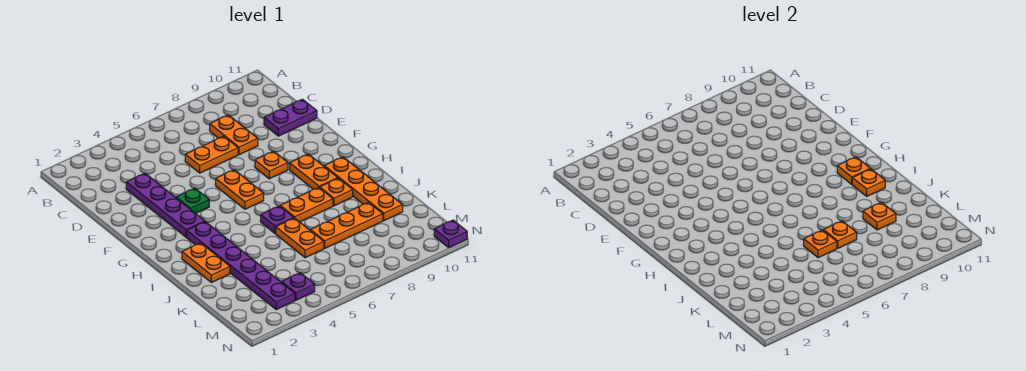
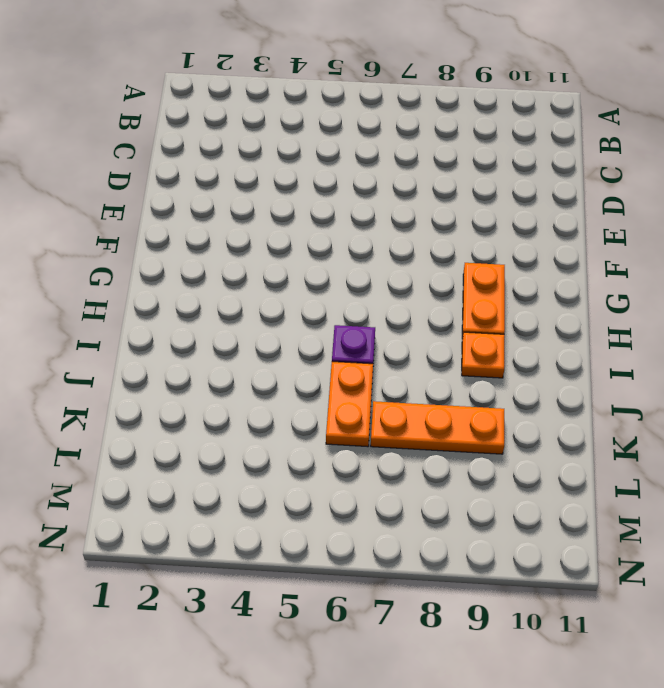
none -> orange 1x2 plate [210,115,258,155]
none -> purple 1x4 plate [126,173,205,237]
none -> orange 1x2 plate [185,136,238,173]

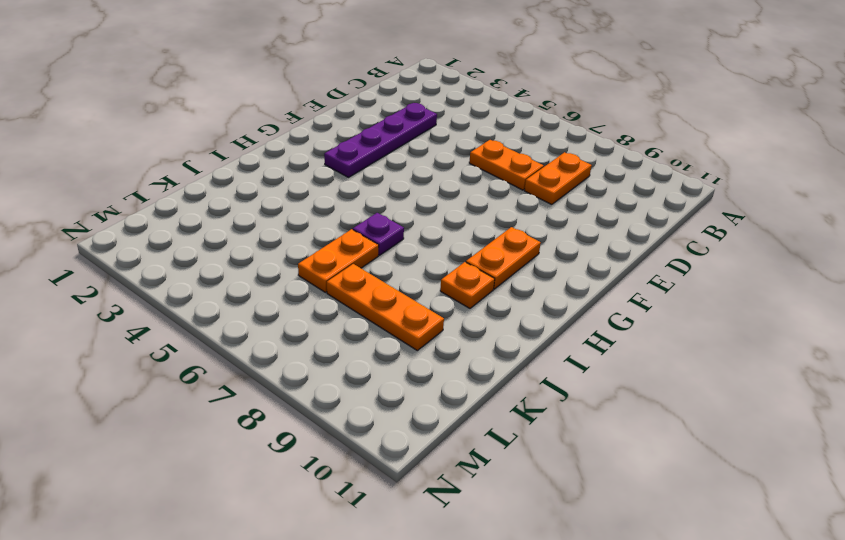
none -> purple 1x2 plate [264,99,317,136]
none -> green 1x1 plate [176,188,209,214]
none -> orange 1x2 plate [216,170,264,209]

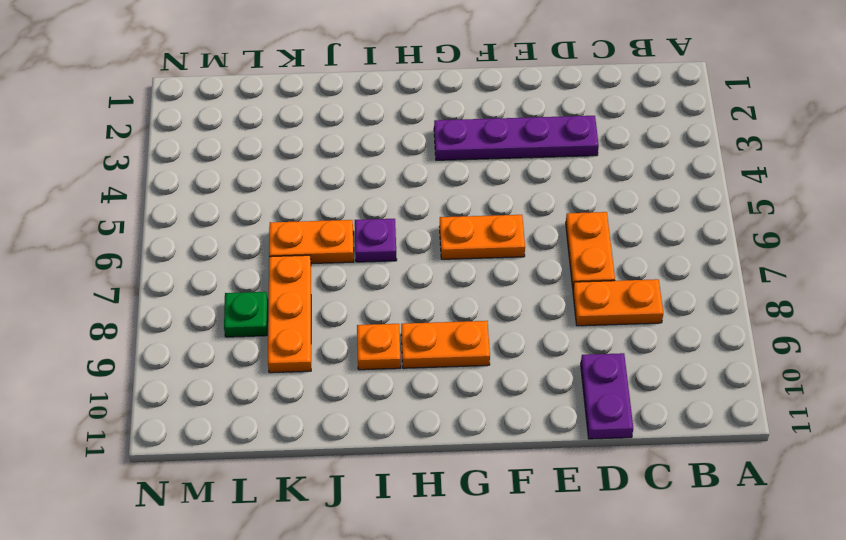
green 1x1 plate [224,292,268,337] -> green 1x1 plate moved to [176,188,209,214]
none -> orange 1x1 plate [255,151,288,179]
none -> purple 1x6 plate [187,222,295,310]
none -> orange 1x4 plate [324,157,403,221]

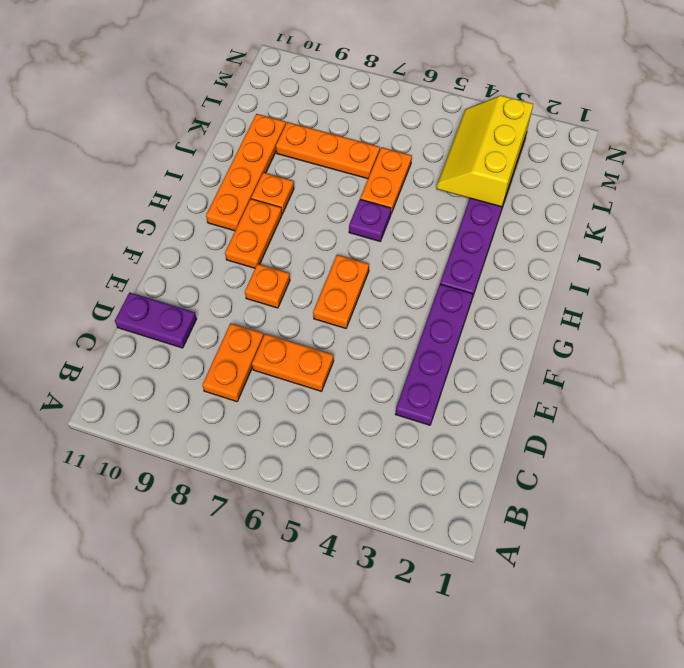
yellow 2x3 slope [437,96,533,207] -> none
none -> green 1x1 plate [176,188,209,214]
none -> orange 1x2 plate [182,243,230,283]
none -> orange 1x2 plate [280,187,333,222]

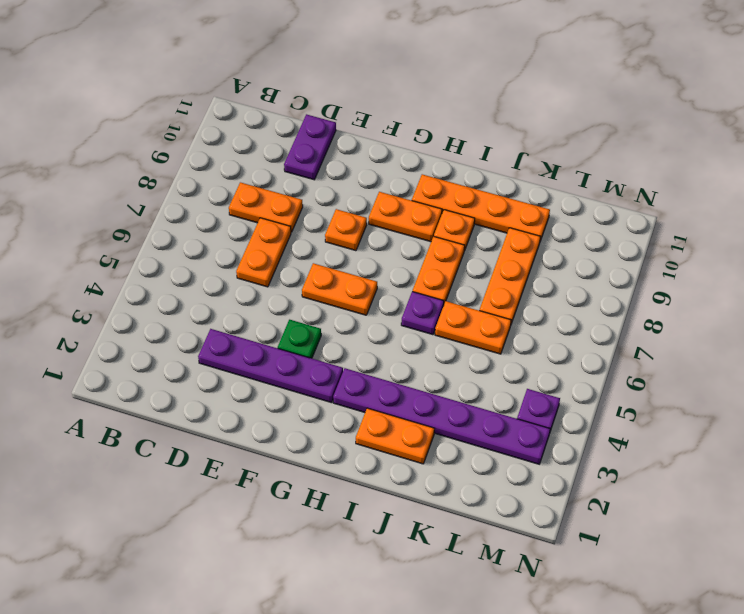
none -> purple 1x1 plate [434,220,467,247]
none -> orange 1x1 plate [837,157,870,184]
none -> orange 1x1 plate [852,169,885,196]

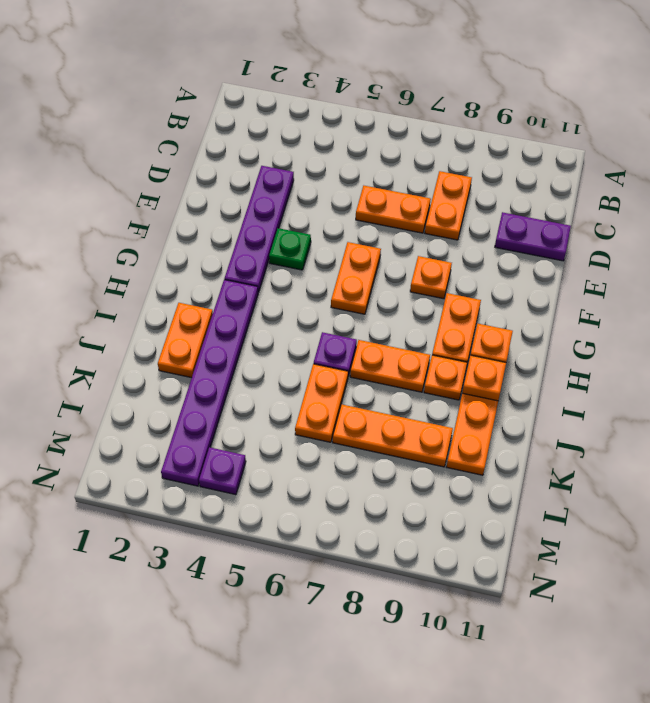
none -> purple 1x1 plate [434,220,467,247]
none -> orange 1x1 plate [804,230,837,258]
none -> orange 1x1 plate [823,221,857,248]

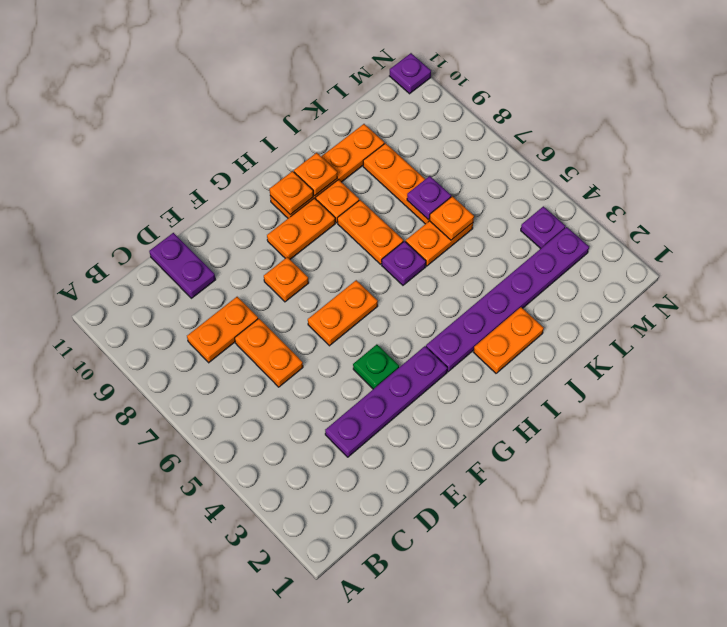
purple 1x1 plate [407,176,451,220] -> orange 1x1 plate [823,221,857,248]
none -> orange 1x1 plate [863,202,896,230]

